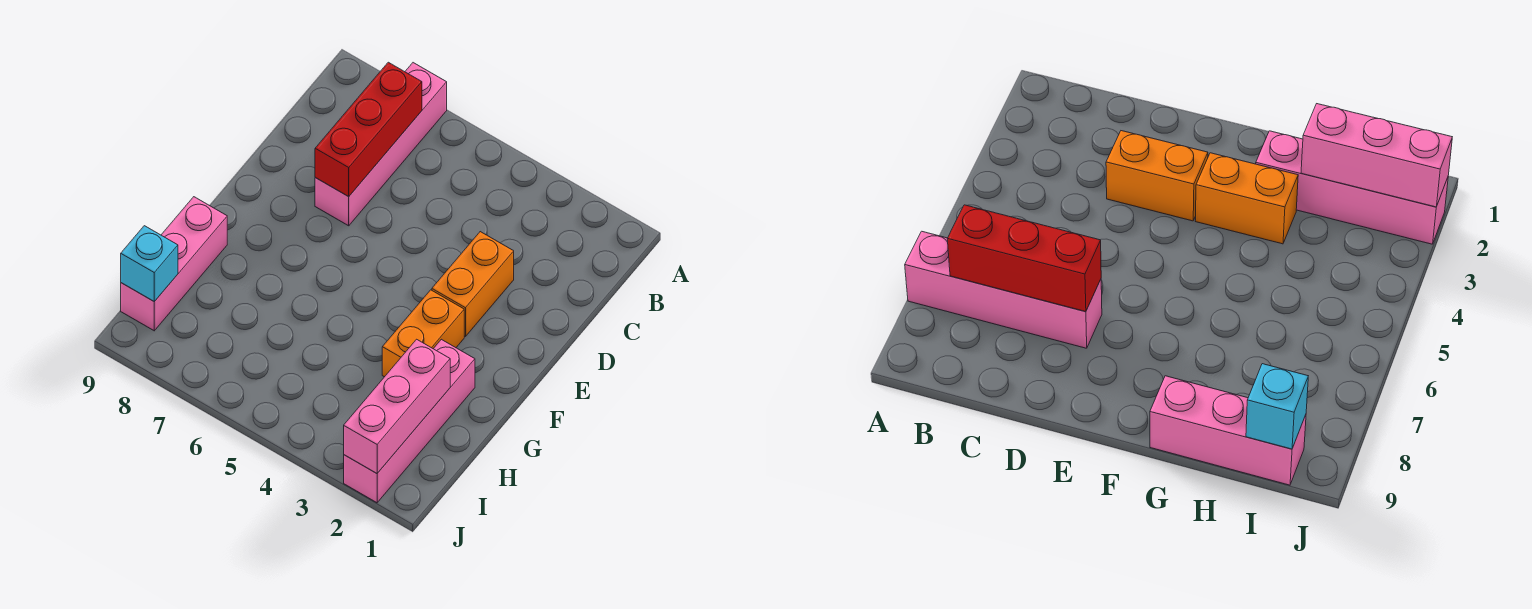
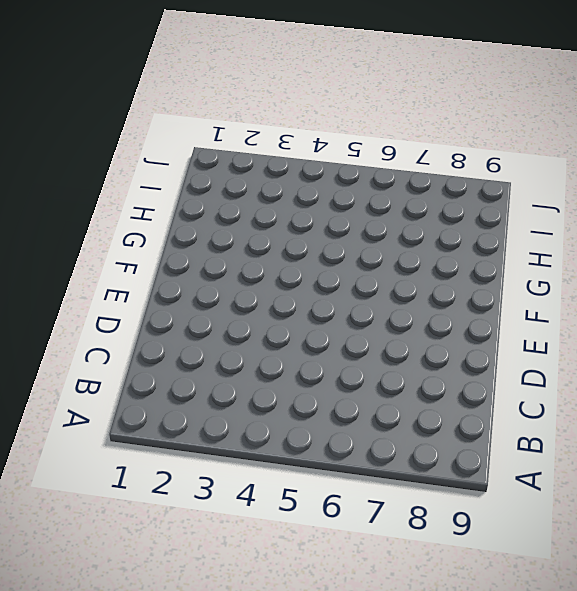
none -> pink 1x4 brick [315,63,447,226]
none -> orange 1x2 brick [432,232,514,337]

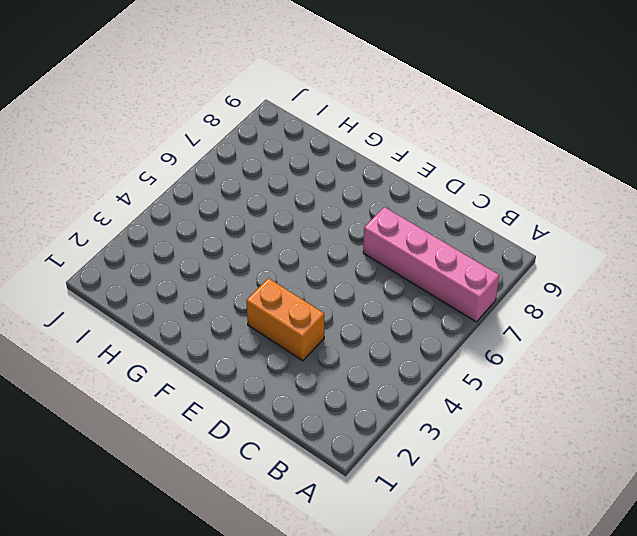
none -> orange 1x2 brick [382,290,464,377]
none -> pink 1x4 brick [344,339,475,503]

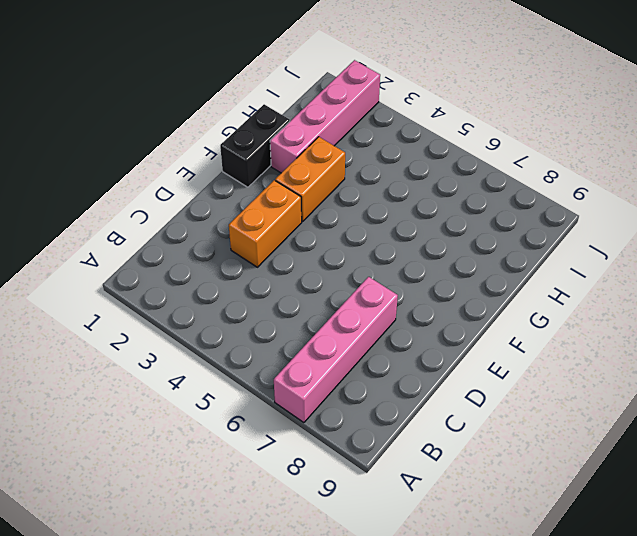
black 1x2 brick [220,104,290,187] -> none
none -> pink 1x3 brick [121,197,227,331]
none -> red 1x3 brick [315,62,422,197]

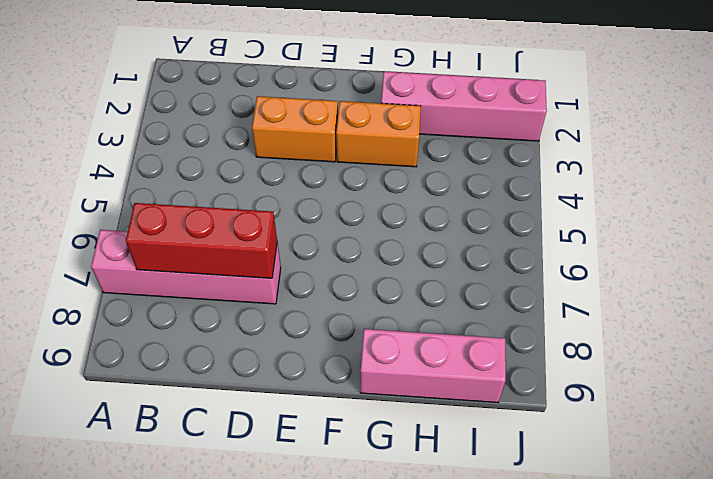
none -> pink 1x3 brick [344,339,450,473]
none -> cyan 1x1 brick [121,226,178,302]

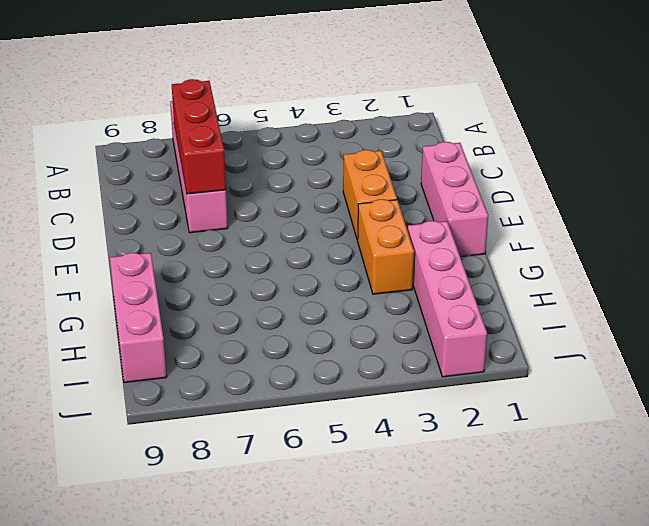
pink 1x3 brick [421,142,488,257] -> pink 1x3 brick moved to [344,339,450,473]
none -> cyan 1x1 brick [121,226,178,302]

